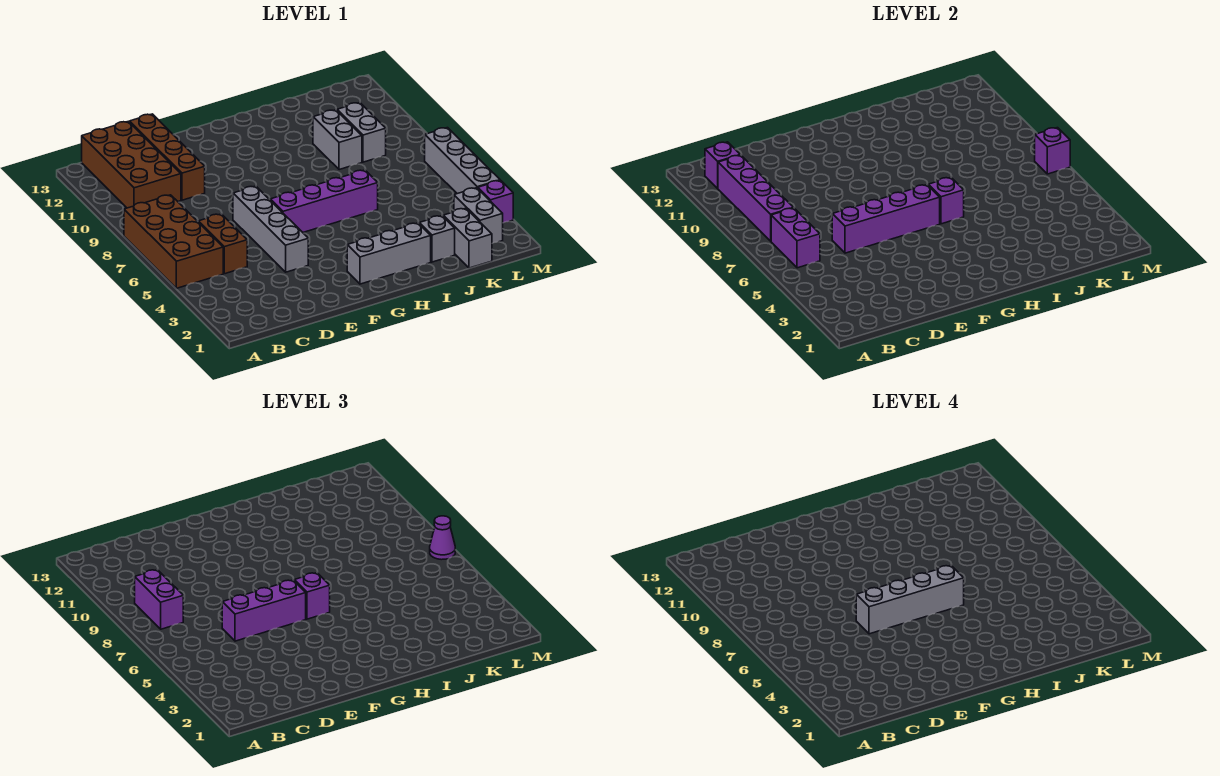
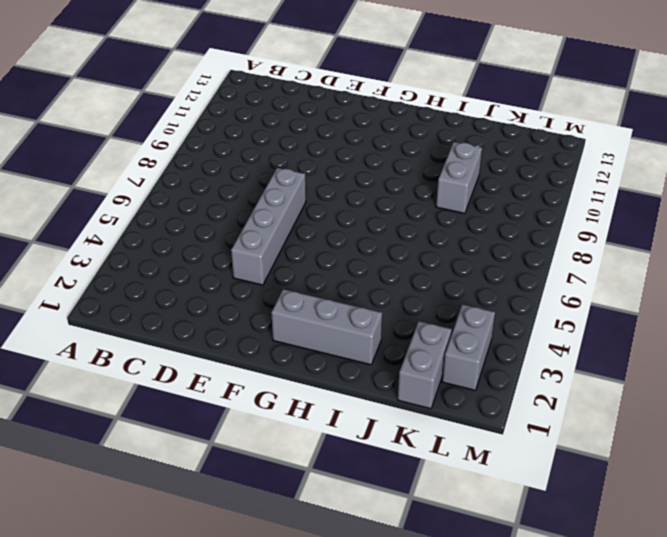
none -> brown 2x4 brick [124,195,223,288]
none -> brown 2x4 brick [82,121,181,208]
none -> brown 1x2 brick [198,214,247,274]

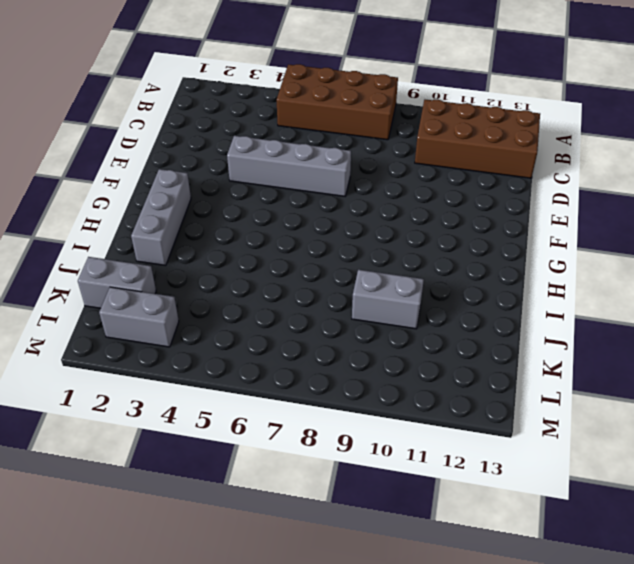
none -> brown 1x2 brick [198,214,247,274]
none -> brown 1x4 brick [130,114,205,200]
none -> purple 1x4 brick [270,170,378,232]

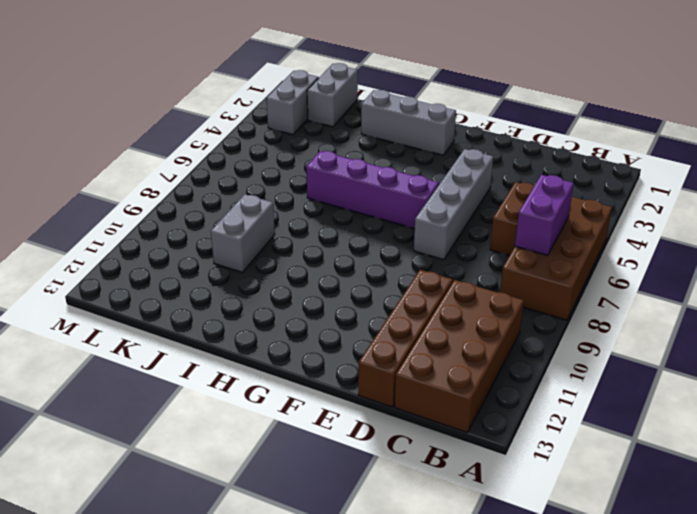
none -> grey 1x1 brick [419,216,455,262]
none -> grey 1x2 brick [337,103,386,162]
none -> purple 1x1 brick [478,180,513,223]

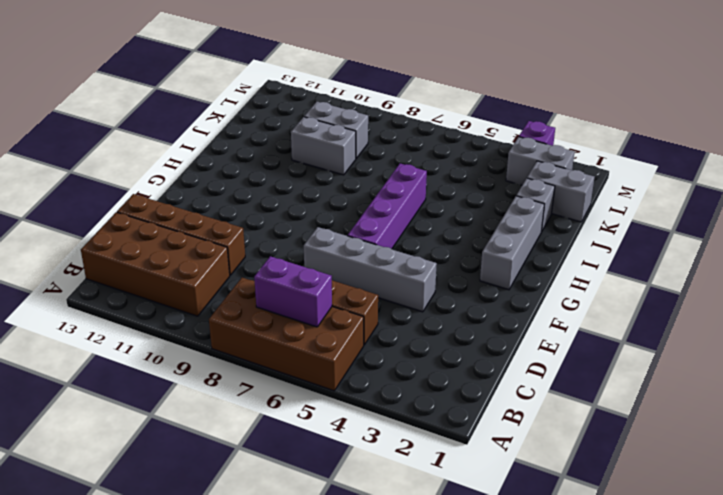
none -> grey 1x4 brick [425,128,500,194]
none -> purple 1x4 brick [718,155,793,241]
none -> purple 1x1 brick [705,142,740,188]

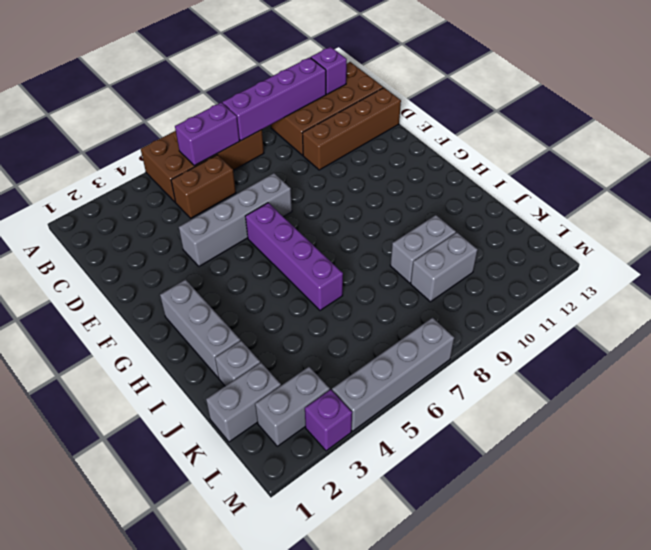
none -> purple 1x4 brick [832,185,940,253]
none -> purple 1x1 brick [928,177,964,224]
none -> purple 1x1 brick [1035,128,1070,174]

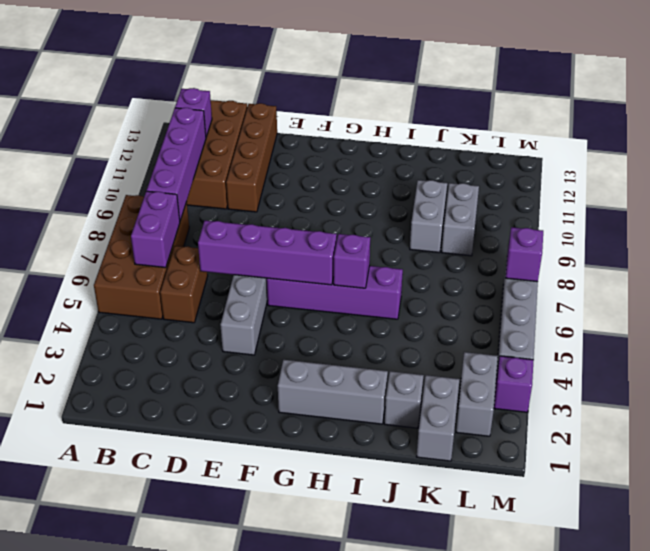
none -> purple 1x2 brick [135,570,183,629]
none -> purple 1x3 brick [222,580,306,641]
none -> purple 1x1 brick [294,573,330,619]

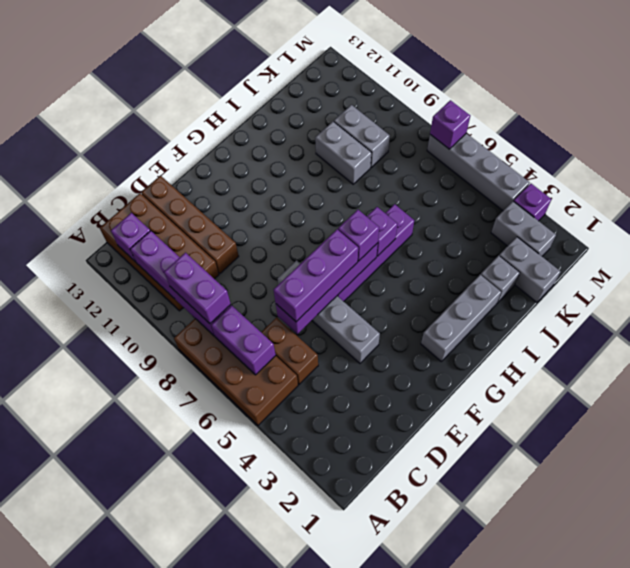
none -> purple 1x1 cone [430,516,455,560]
none -> grey 1x4 brick [856,565,964,634]

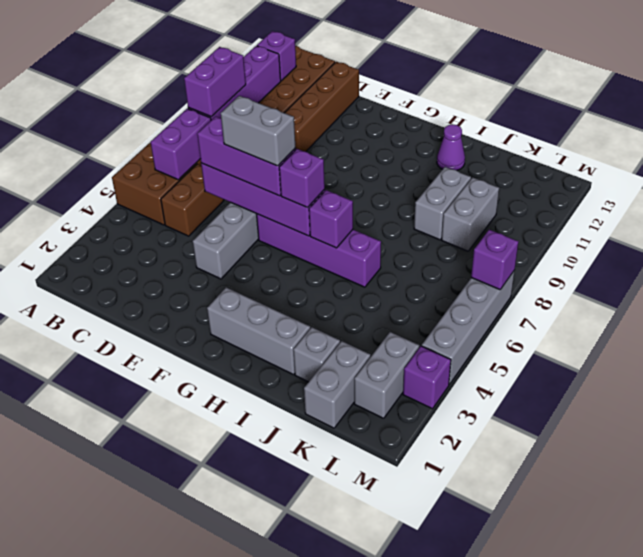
grey 1x2 brick [221,96,295,166] -> grey 1x4 brick [856,565,964,634]
purple 1x1 cone [437,124,465,170] -> purple 1x1 cone moved to [430,516,455,560]

